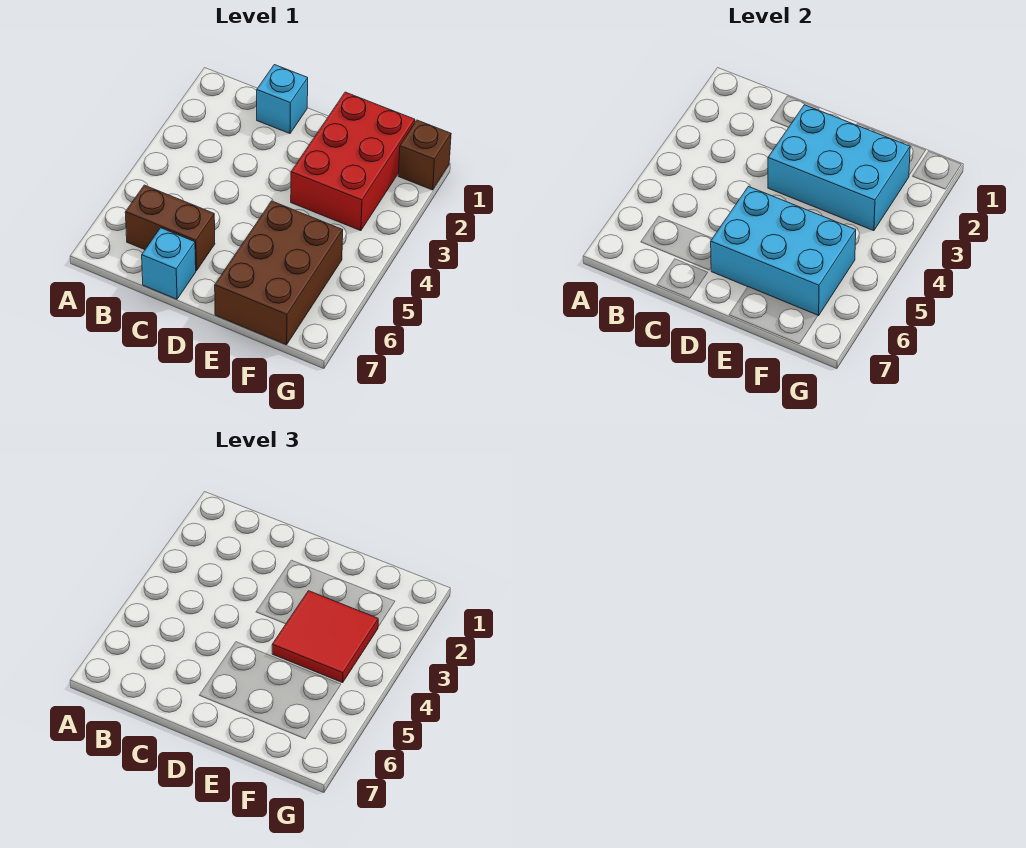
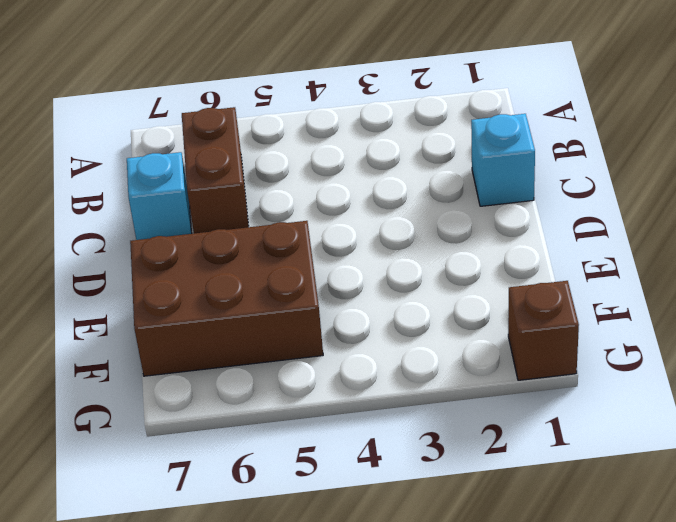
none -> red 2x3 brick [291,92,415,231]
none -> cyan 2x3 brick [768,105,910,231]

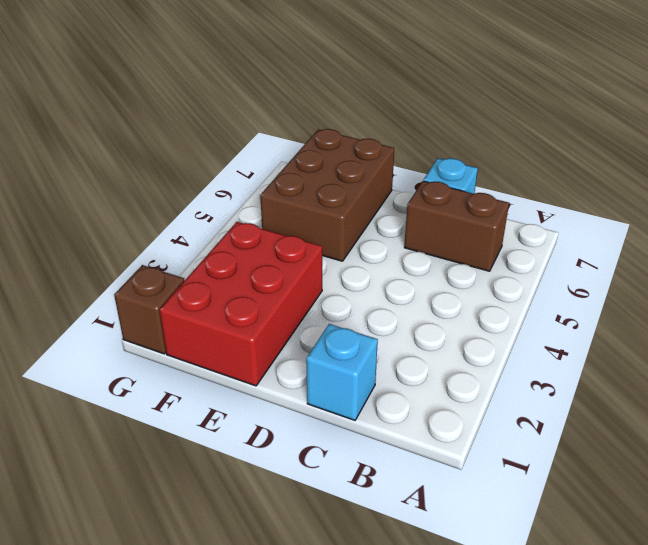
none -> cyan 2x3 brick [768,105,910,231]
none -> cyan 2x3 brick [711,187,856,316]

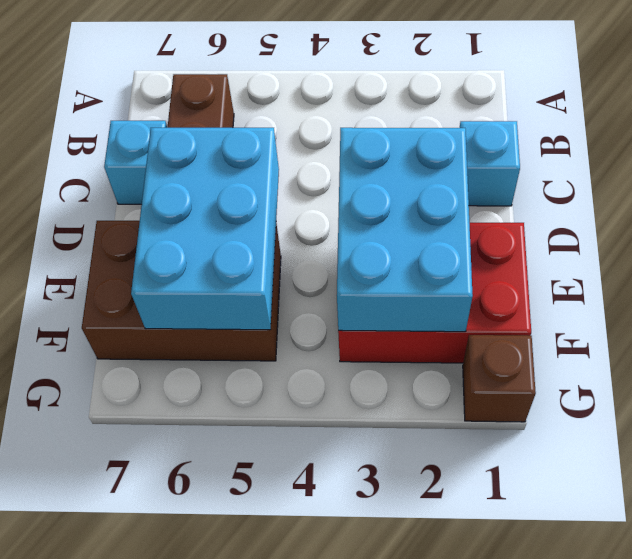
none -> red 2x2 tile [272,591,378,683]

